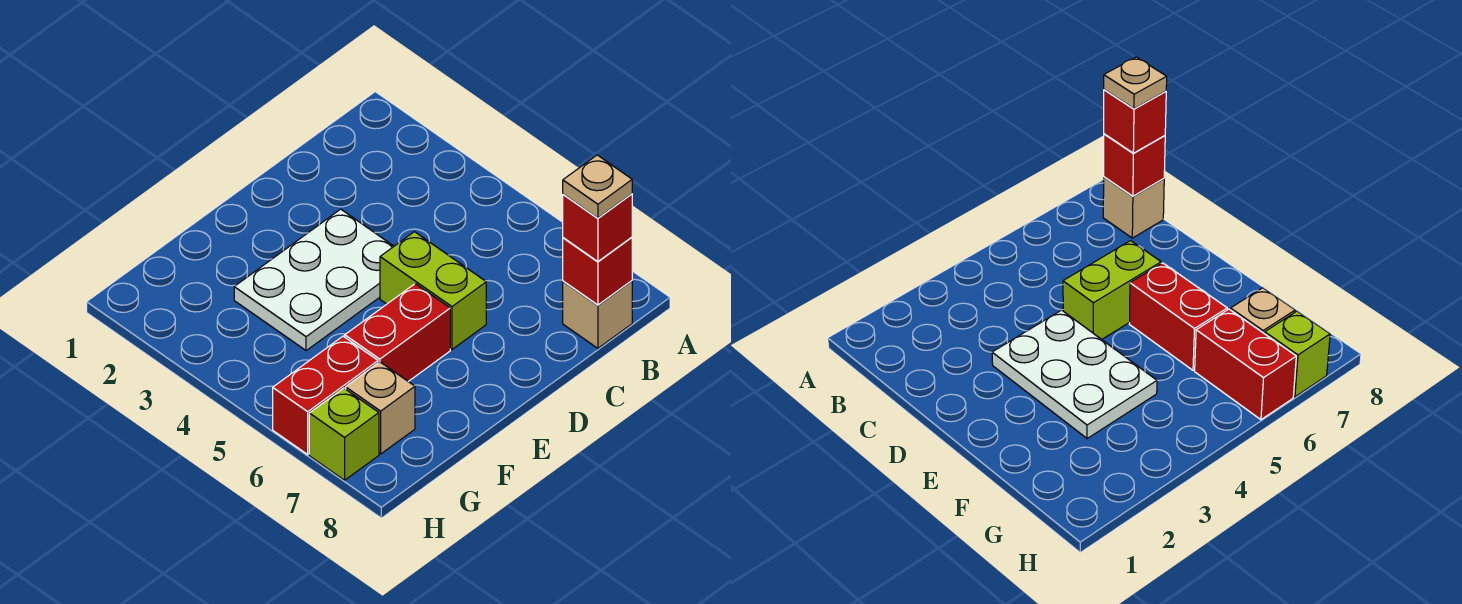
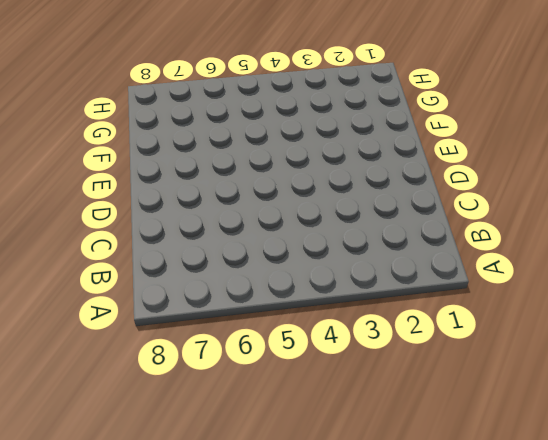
none -> tan 1x1 brick [563,281,632,348]
none -> white 2x3 plate [234,209,394,351]

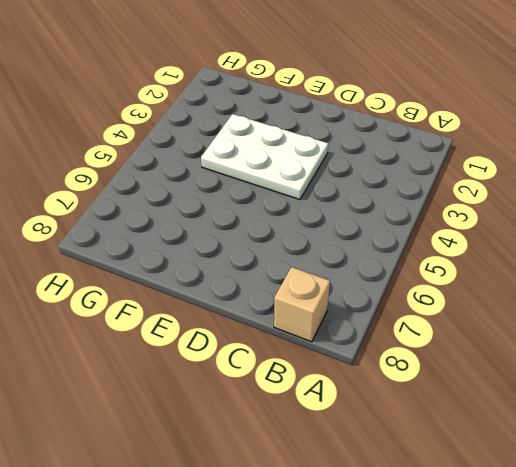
none -> lime 1x2 brick [380,232,486,349]
none -> red 1x2 brick [345,284,450,382]

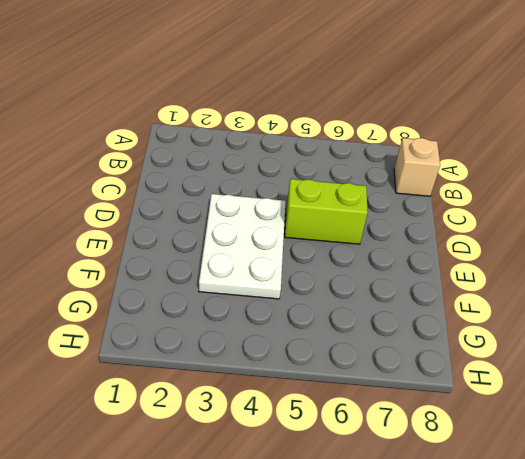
none -> red 1x2 brick [345,284,450,382]
none -> red 1x2 brick [273,336,378,454]

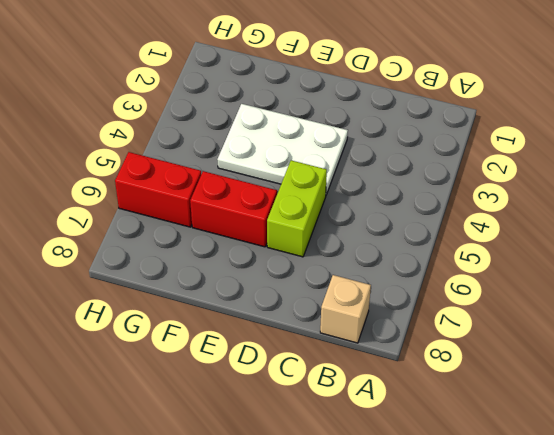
none -> tan 1x1 brick [346,362,415,454]
none -> lime 1x1 brick [309,388,379,480]

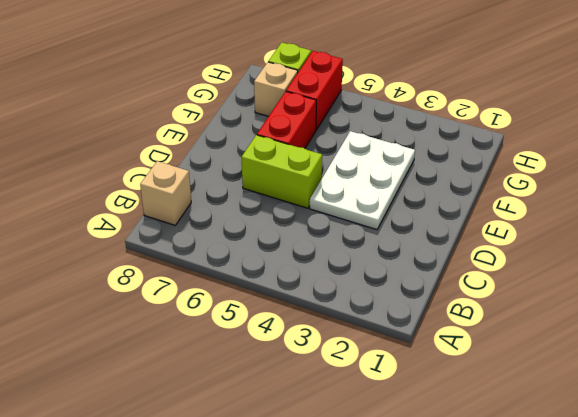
none -> red 1x1 brick [563,237,632,305]
none -> red 1x1 brick [563,194,632,262]

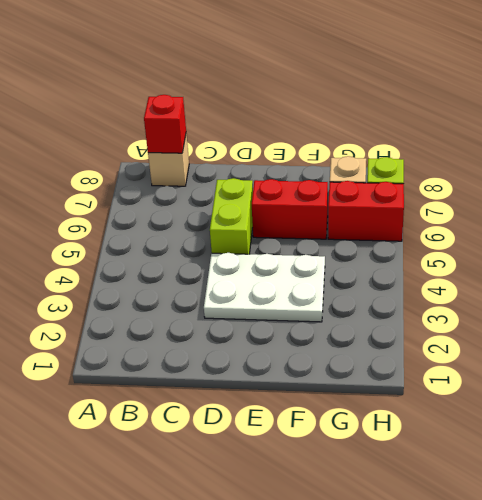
none -> red 1x1 brick [563,194,632,262]
none -> tan 1x1 plate [563,155,632,218]

